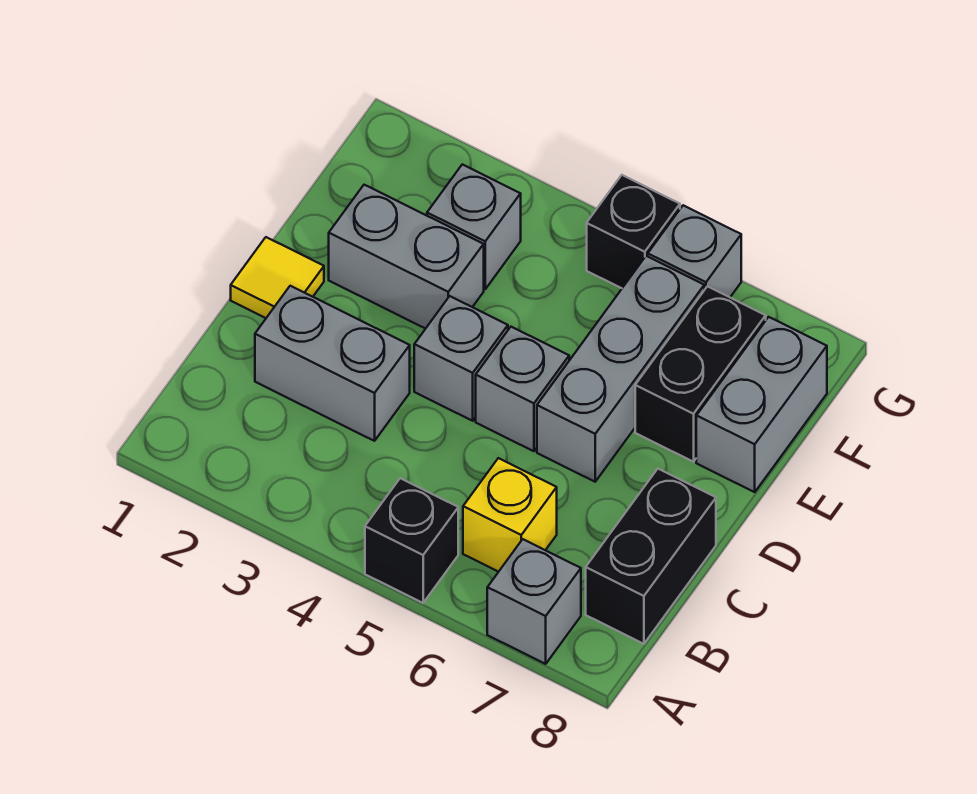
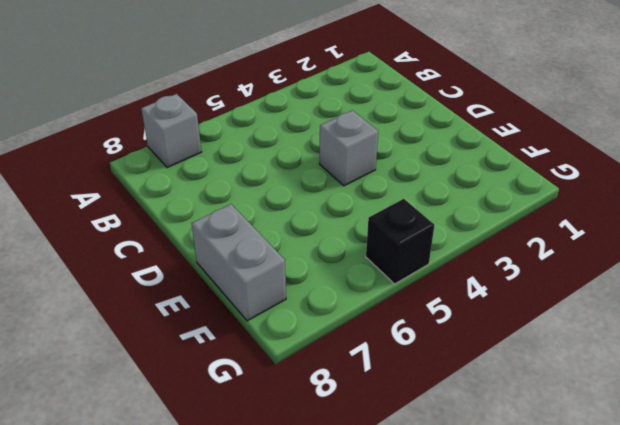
none -> black 1x1 brick [365,478,458,603]
none -> yellow 1x1 brick [463,458,557,572]
none -> black 1x2 brick [586,469,716,644]

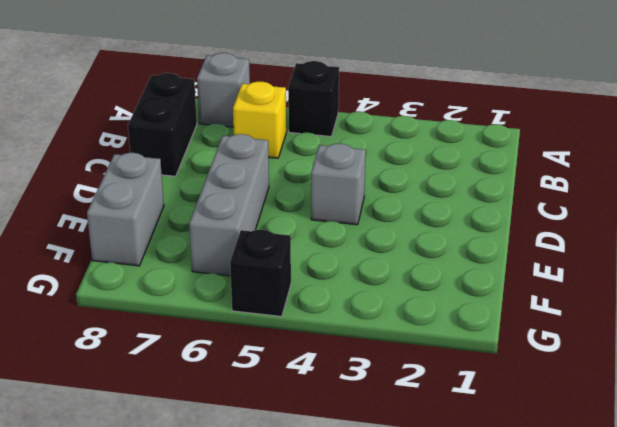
none -> grey 1x2 brick [255,286,410,441]
none -> yellow 1x1 tile [231,237,324,318]
none -> grey 1x1 brick [476,327,569,451]

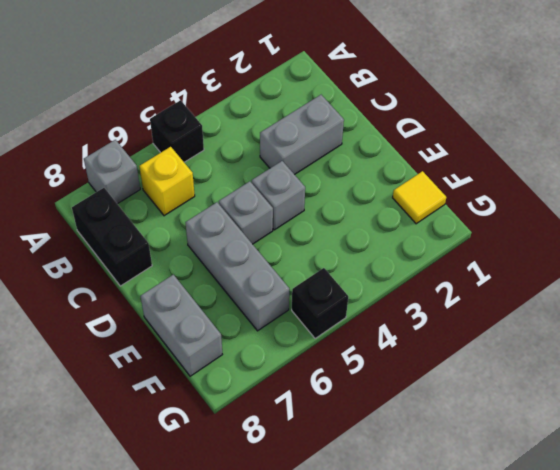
yellow 1x1 tile [393,171,446,224] -> yellow 1x1 tile moved to [231,237,324,318]
none -> grey 1x2 brick [329,185,484,329]
none -> black 1x2 brick [635,286,766,462]
none -> grey 1x1 brick [427,164,521,289]

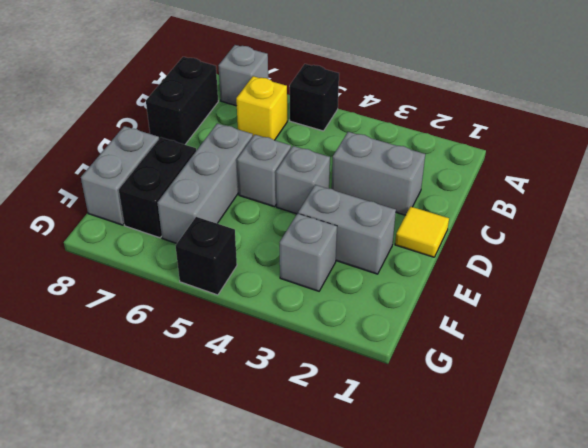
none -> grey 1x1 brick [648,205,741,297]

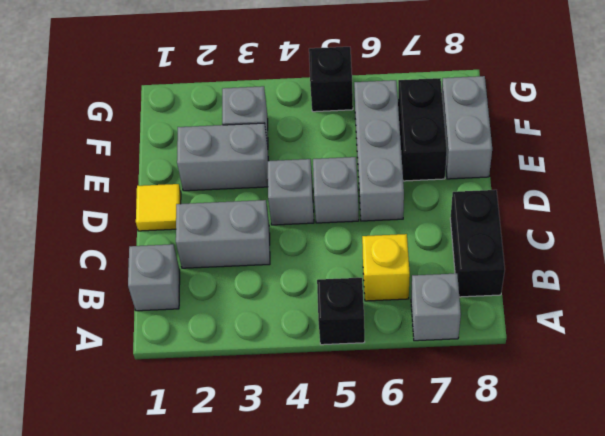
grey 1x1 brick [128,244,180,311] -> grey 1x1 brick moved to [648,205,741,297]

